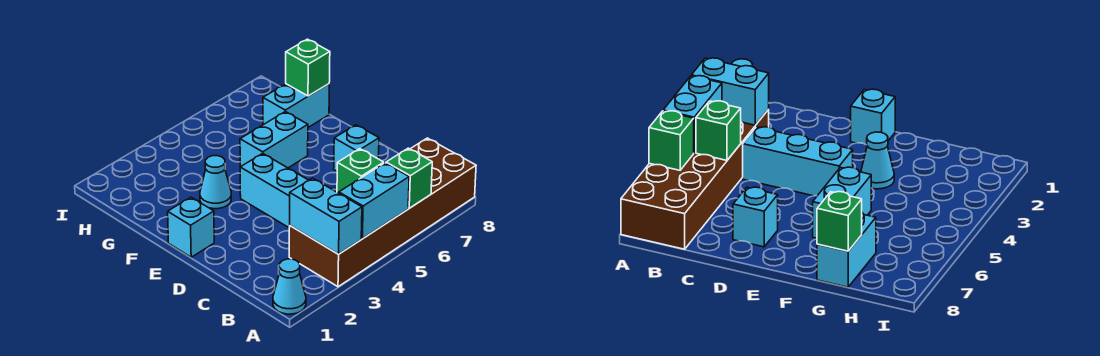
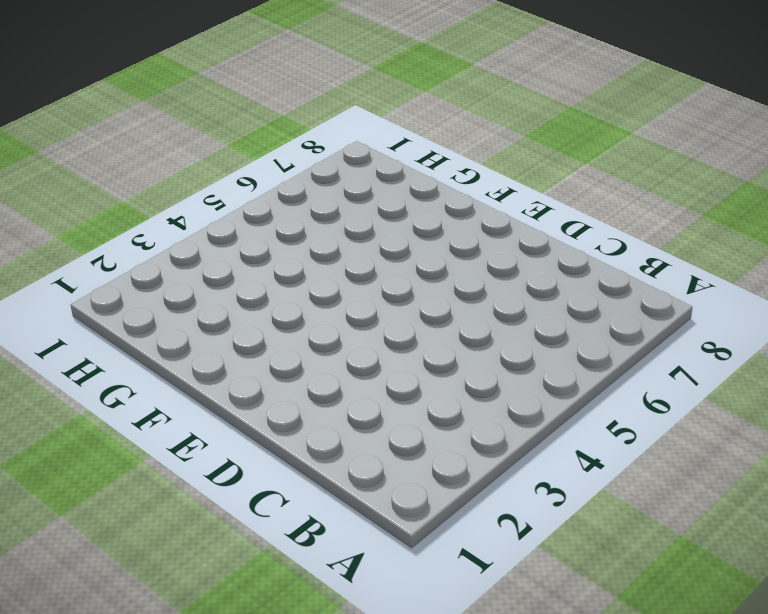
none -> cyan 1x1 cone [273,259,306,314]
none -> brown 2x6 brick [289,138,476,287]
none -> cyan 1x3 brick [240,153,309,228]

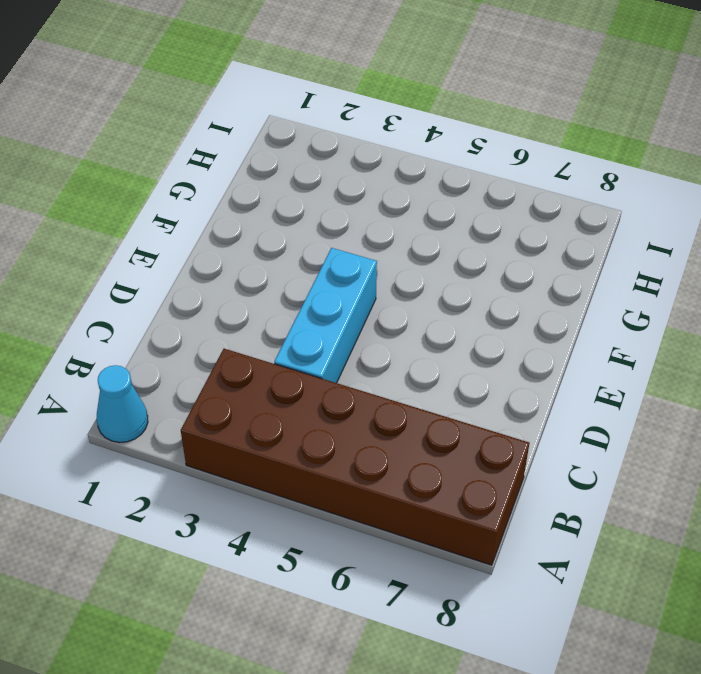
none -> cyan 1x1 brick [334,125,379,171]
none -> cyan 1x1 brick [168,197,214,257]
none -> cyan 1x1 cone [200,156,231,209]

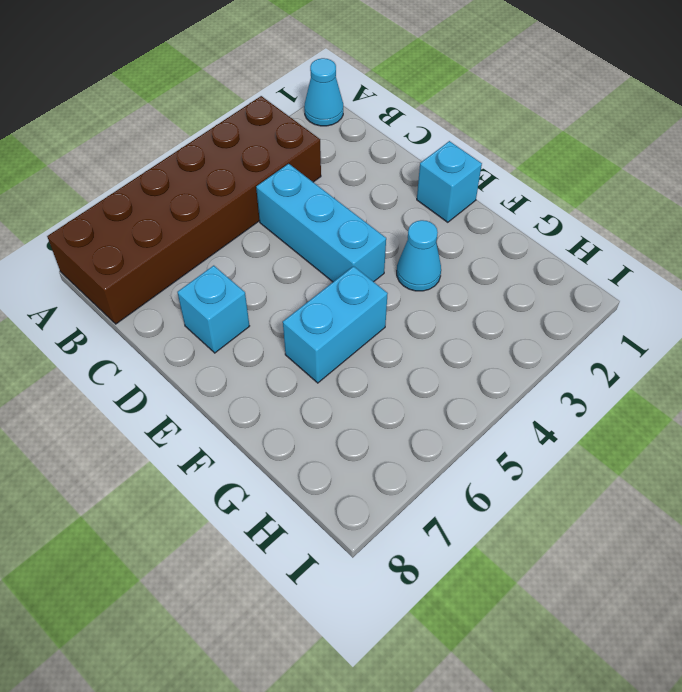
none -> cyan 1x2 brick [263,84,329,127]
none -> cyan 1x2 brick [290,178,362,254]
none -> cyan 1x2 brick [339,163,409,239]

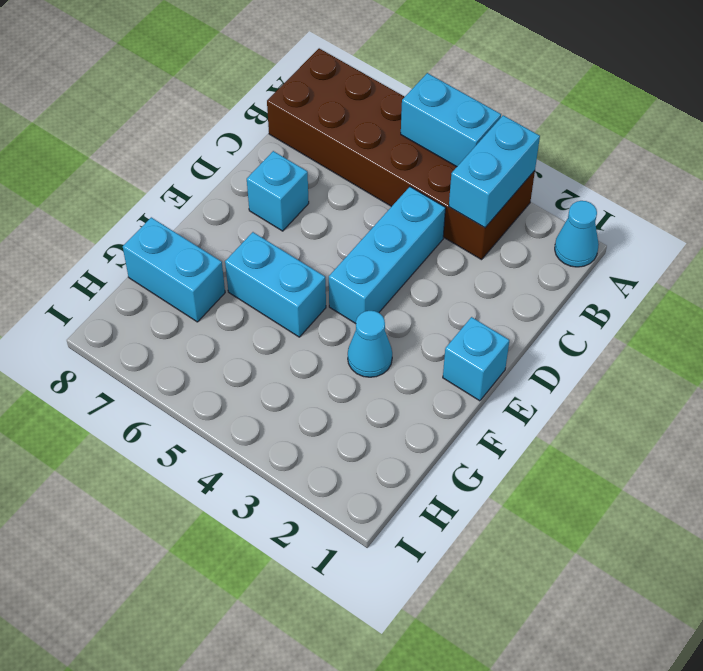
none -> green 1x1 brick [386,148,432,208]
none -> green 1x1 brick [337,149,384,193]
none -> green 1x1 brick [286,39,330,96]

